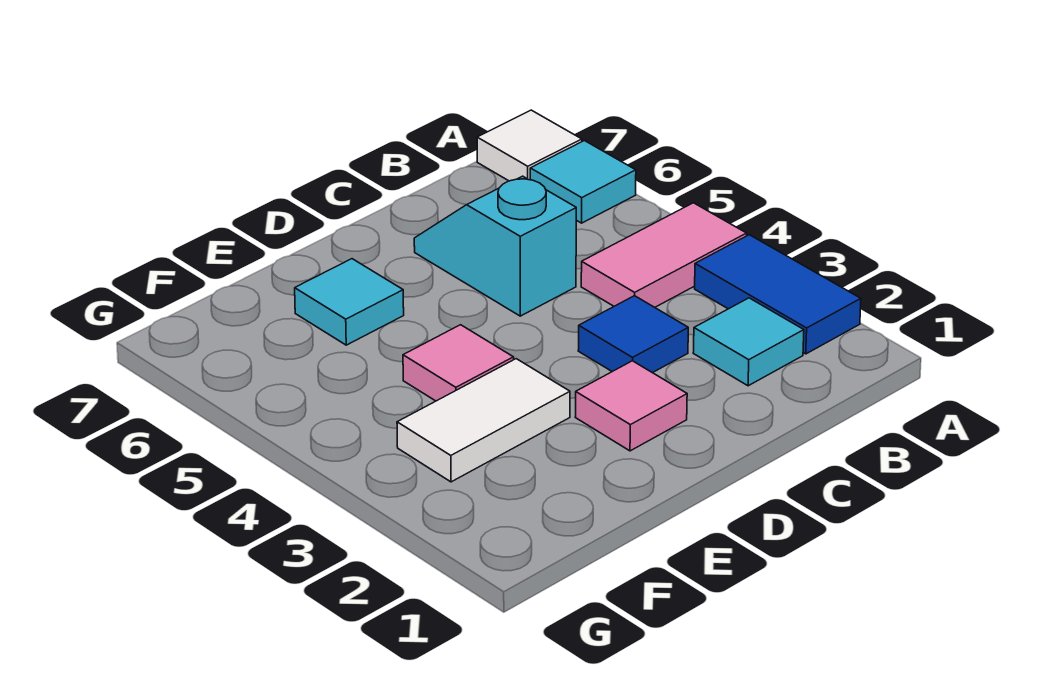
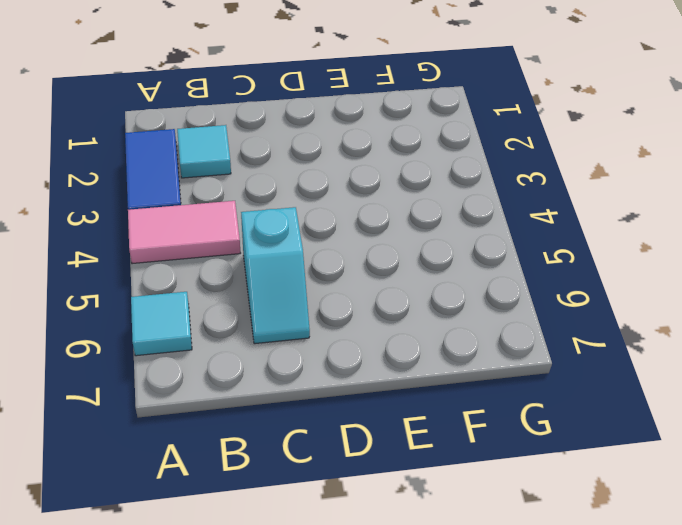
none -> white 1x1 tile [477,110,582,181]
none -> blue 1x1 tile [578,296,688,373]

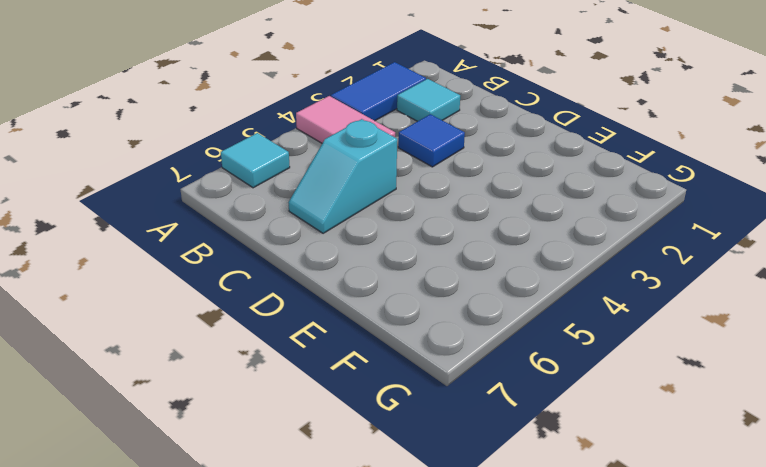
none -> white 1x1 tile [477,110,582,181]
none -> pink 1x1 tile [575,361,687,451]

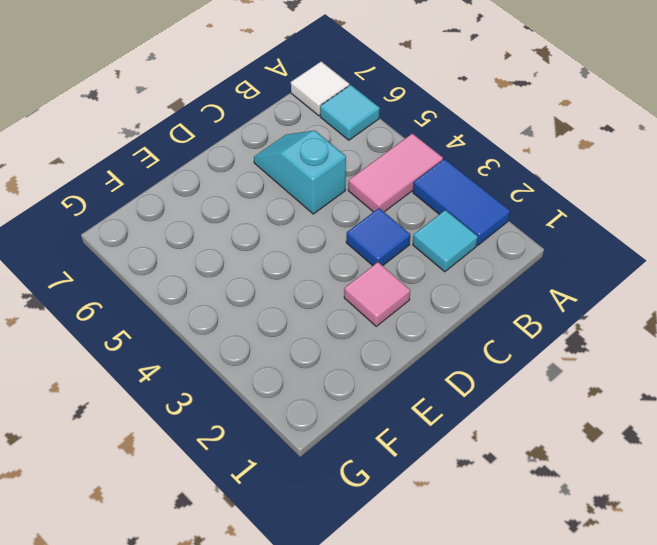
none -> white 1x2 tile [397,359,570,482]
none -> pink 1x1 tile [403,325,514,401]

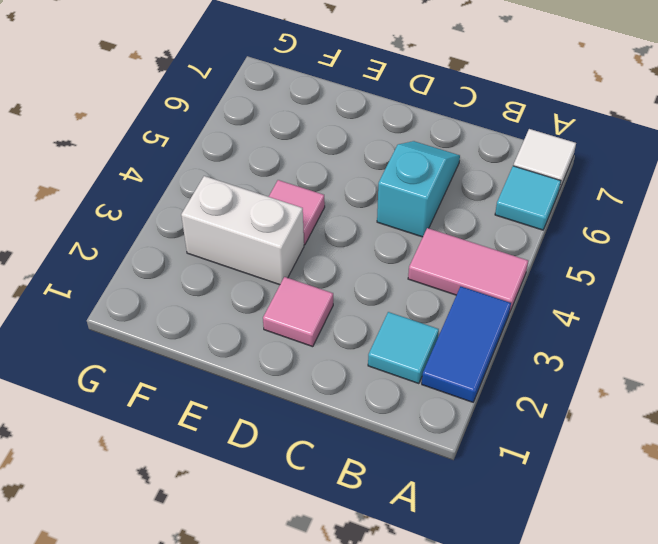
white 1x2 brick [181,176,304,285] -> white 1x2 tile [397,359,570,482]
none -> blue 1x1 tile [578,296,688,373]
none -> cyan 1x1 tile [295,259,404,345]

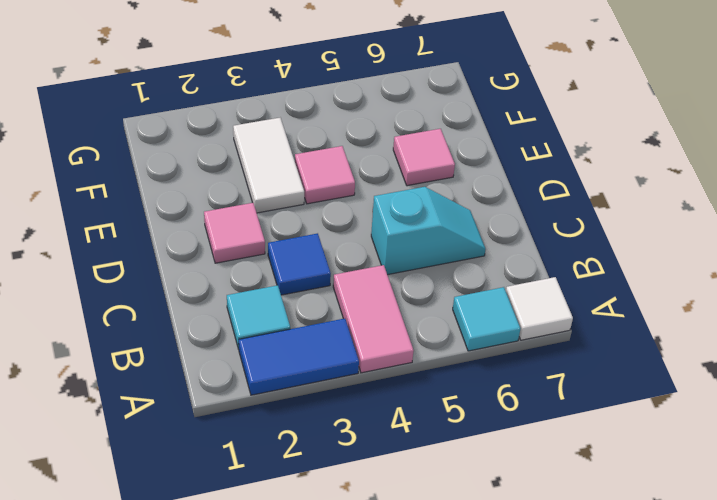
pink 1x1 tile [393,129,455,186] -> cyan 1x1 tile [295,259,404,345]

